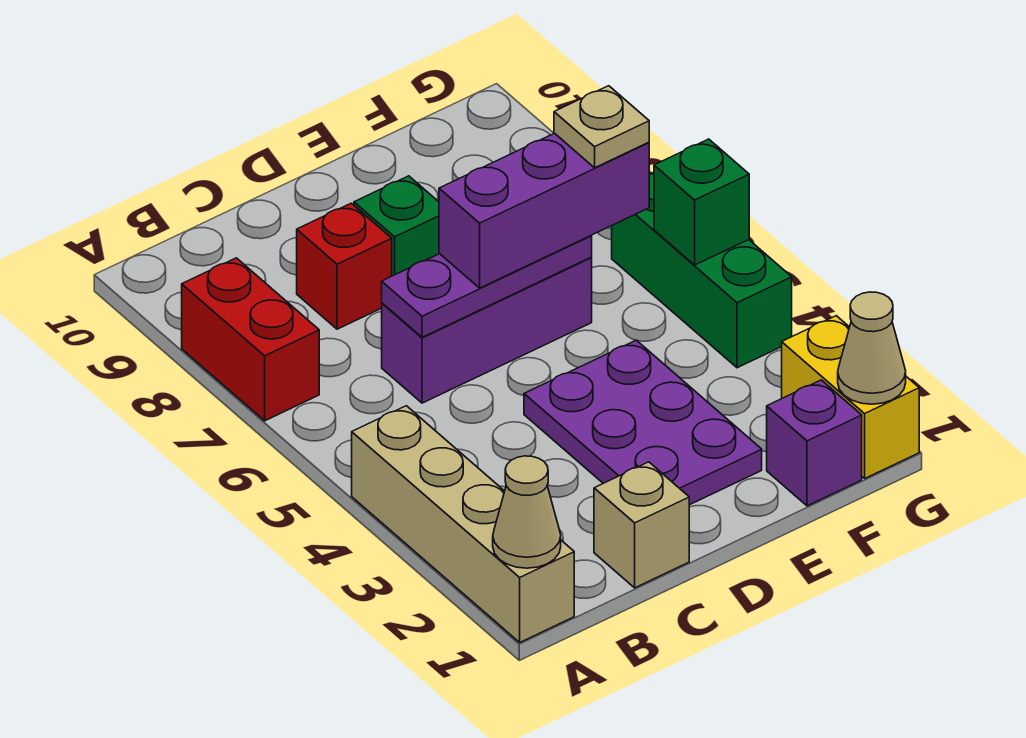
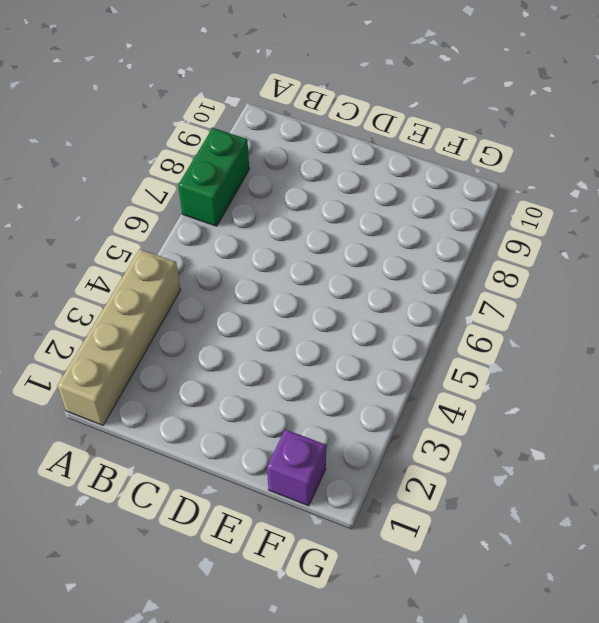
green 1x2 brick [178,128,249,226] -> red 1x2 brick [182,258,319,421]
none -> tan 1x1 brick [594,462,689,588]
none -> purple 1x3 brick [382,258,592,403]
none -> red 1x1 brick [297,203,392,329]

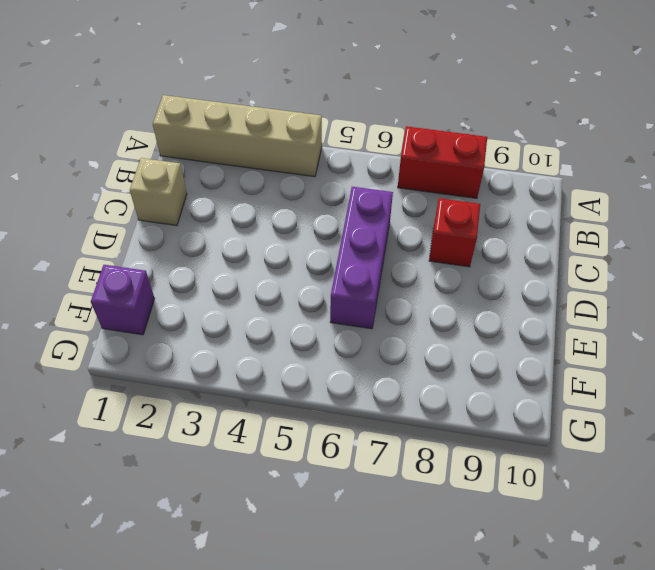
none -> purple 2x3 plate [524,340,762,505]
none -> green 1x1 brick [354,176,439,276]
none -> yellow 1x2 brick [782,316,919,478]

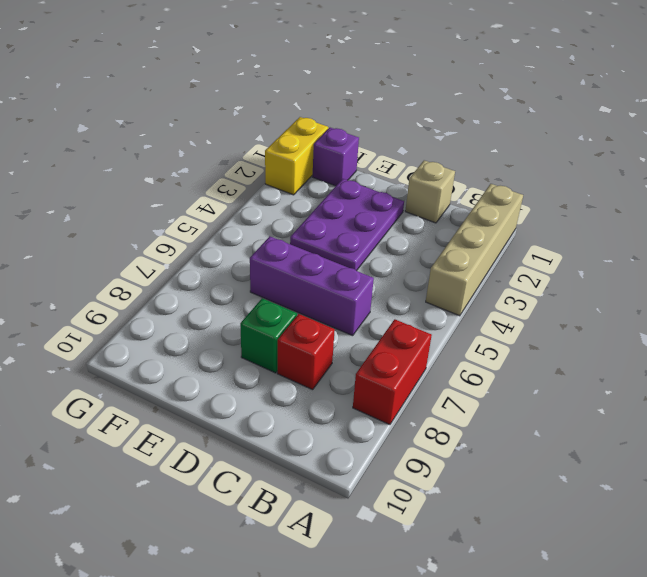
none -> green 1x3 brick [612,174,792,368]
none -> tan 1x1 cone [493,456,561,568]
none -> purple 1x3 plate [382,235,592,337]

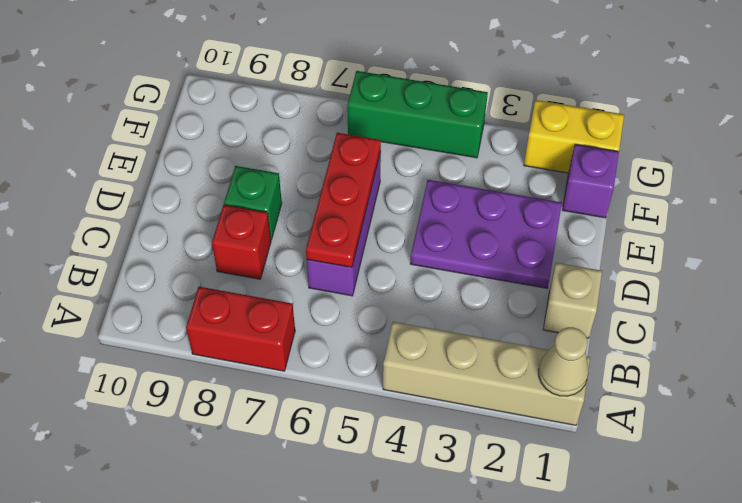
red 1x3 plate [306,133,381,267] -> purple 1x3 plate [382,235,592,337]
none -> tan 1x1 cone [838,292,906,404]
none -> green 1x1 brick [654,139,749,265]
none -> purple 1x3 brick [439,133,649,288]

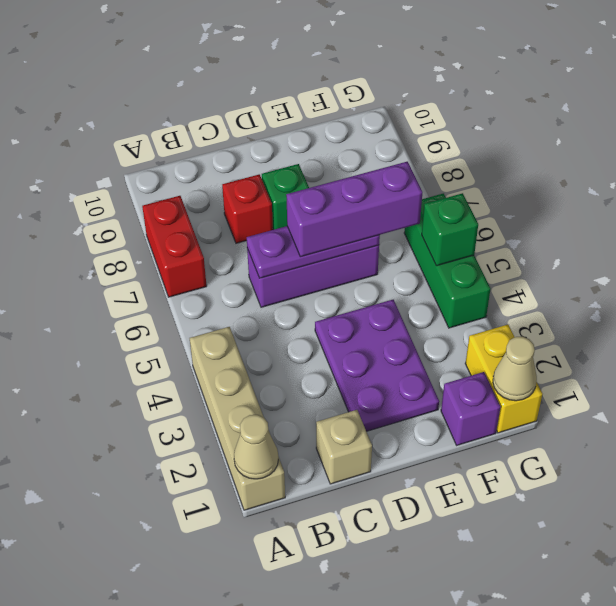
none -> tan 1x1 plate [554,86,649,168]

